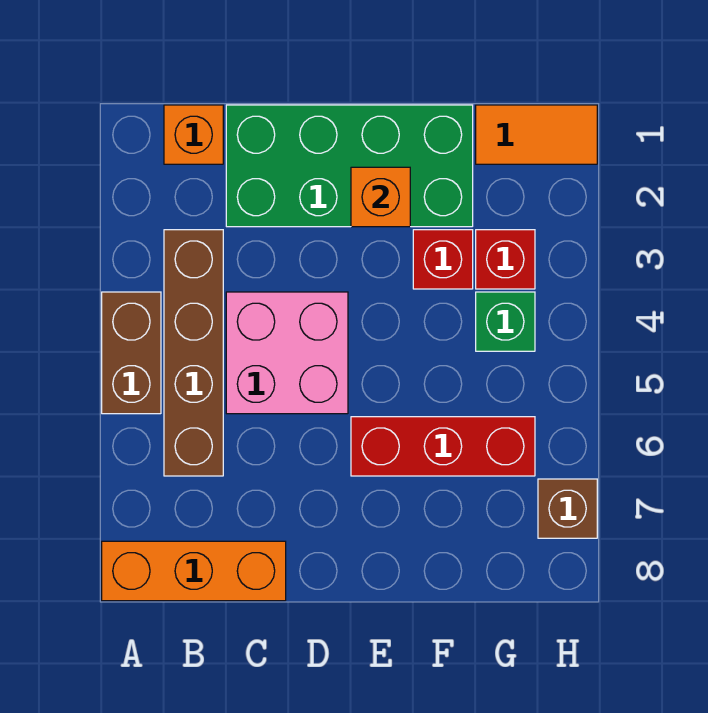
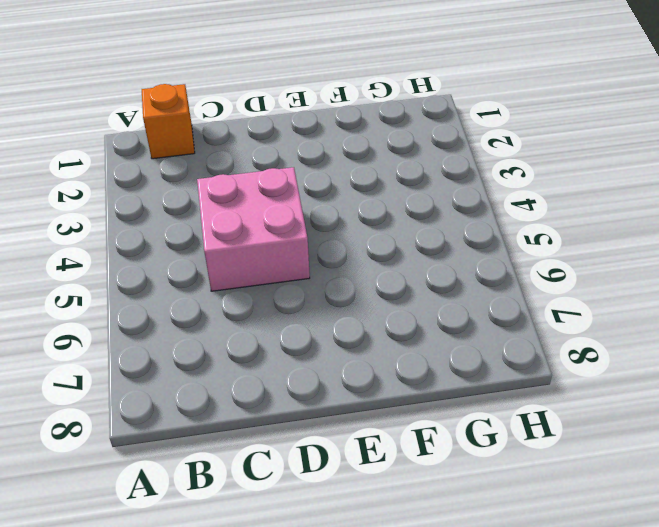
none -> brown 1x2 brick [102,292,161,414]
none -> orange 1x3 brick [102,541,286,601]
none -> brown 1x4 brick [164,230,223,476]

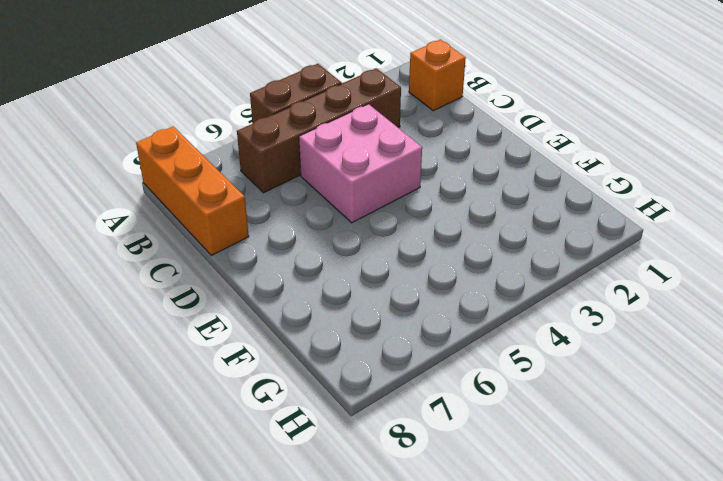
none -> green 2x4 brick [226,105,473,227]
none -> red 1x3 brick [351,417,535,476]
none -> red 1x1 brick [413,230,473,289]

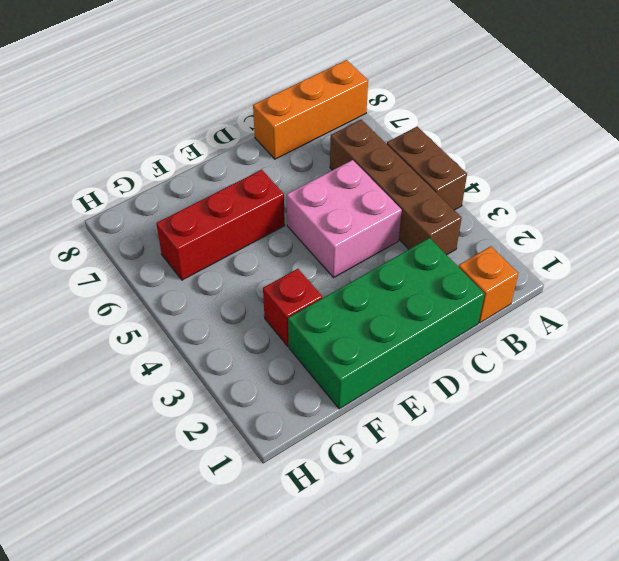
none -> orange 1x2 tile [476,105,597,164]
none -> red 1x1 brick [476,230,535,289]
none -> green 1x1 brick [476,292,535,351]

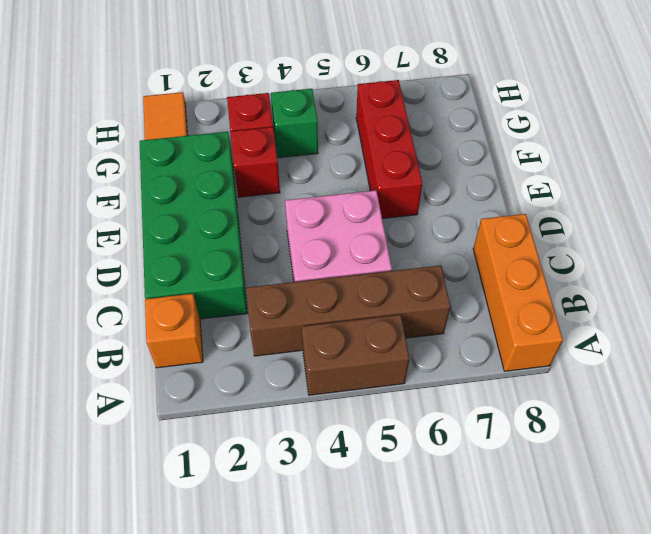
none -> brown 1x1 brick [538,479,597,538]
none -> orange 1x1 brick [351,167,410,227]

